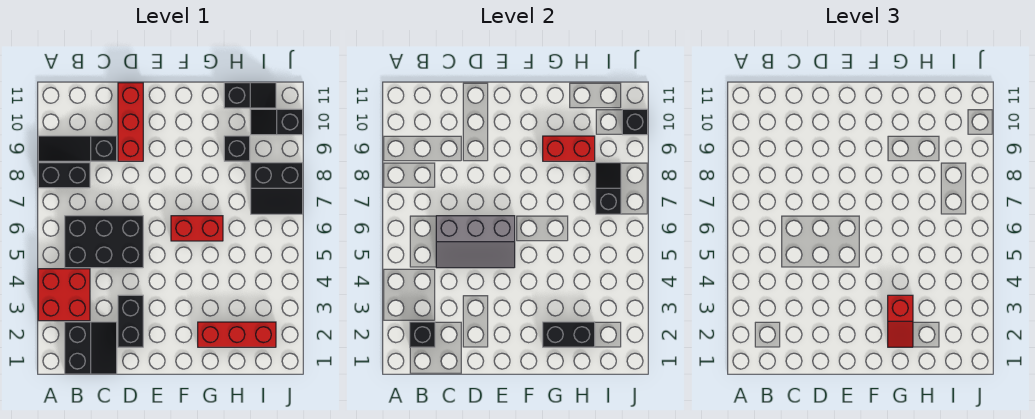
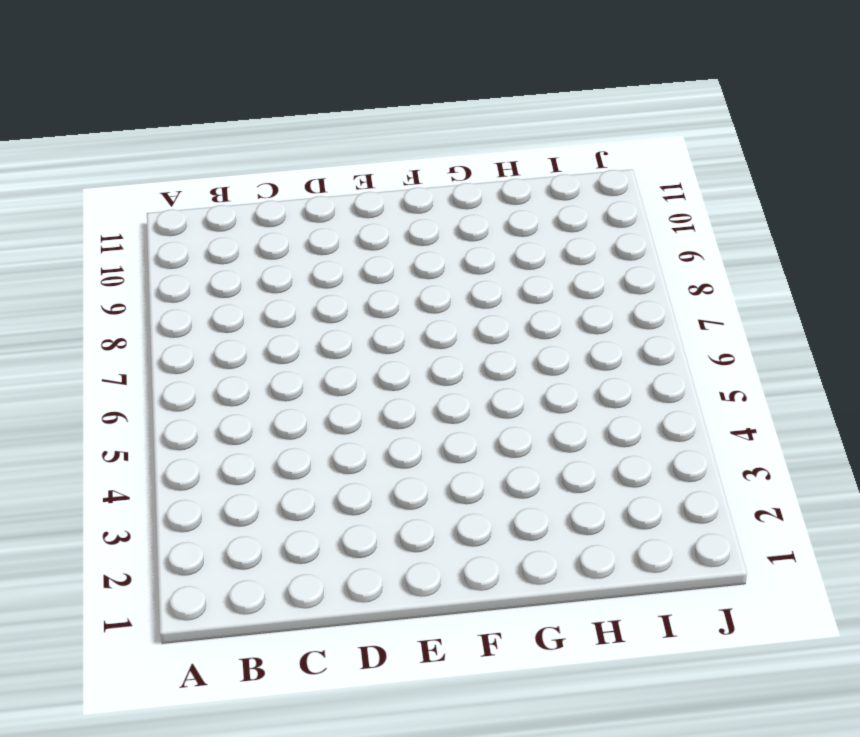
none -> red 2x2 brick [38,269,90,321]
none -> black 1x2 brick [38,163,90,188]
none -> black 1x3 slope [38,136,117,161]

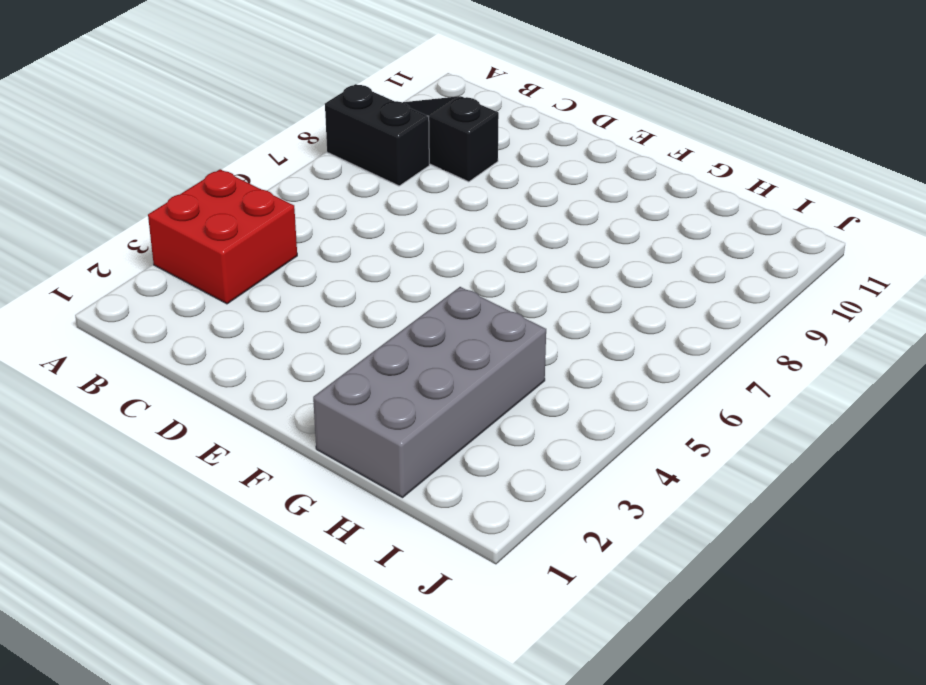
grey 2x4 brick [313,287,546,498] -> red 1x3 brick [198,322,276,347]
none -> black 2x2 slope [65,322,117,374]
none -> black 2x3 brick [65,216,143,268]
none -> black 1x2 brick [118,295,143,347]

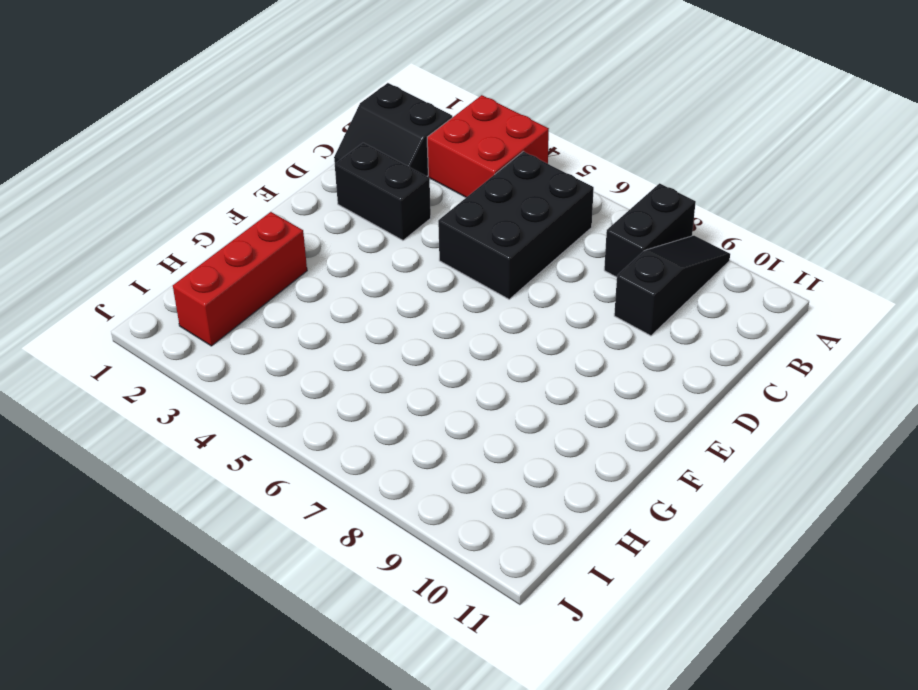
none -> red 1x3 brick [118,83,143,161]
none -> red 1x2 brick [171,216,223,241]
none -> black 1x1 brick [224,136,250,161]

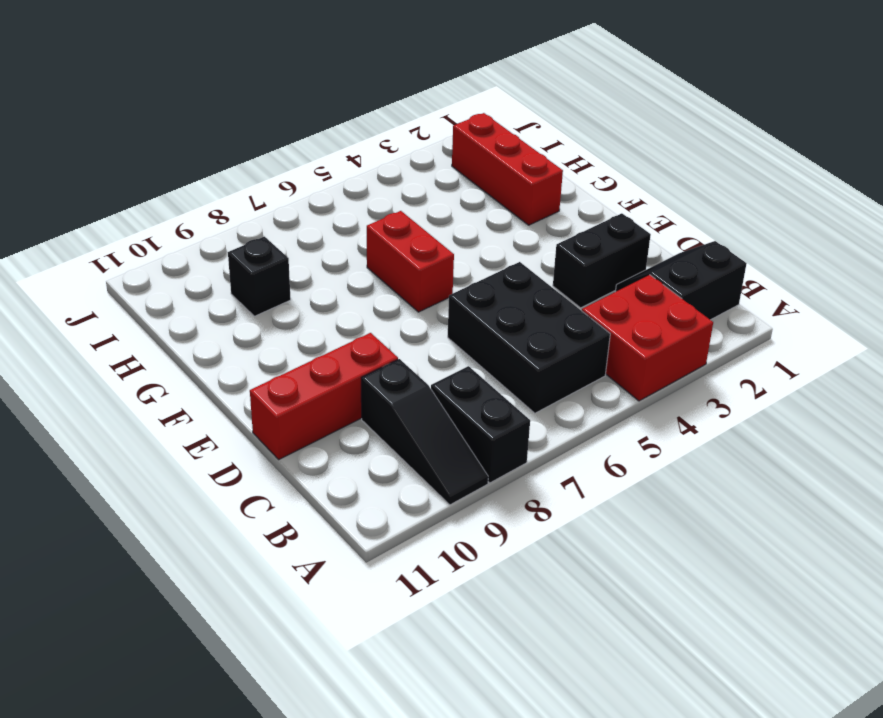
none -> black 1x2 slope [224,83,276,108]
none -> black 2x2 slope [251,163,303,214]
none -> black 1x2 slope [251,109,303,135]

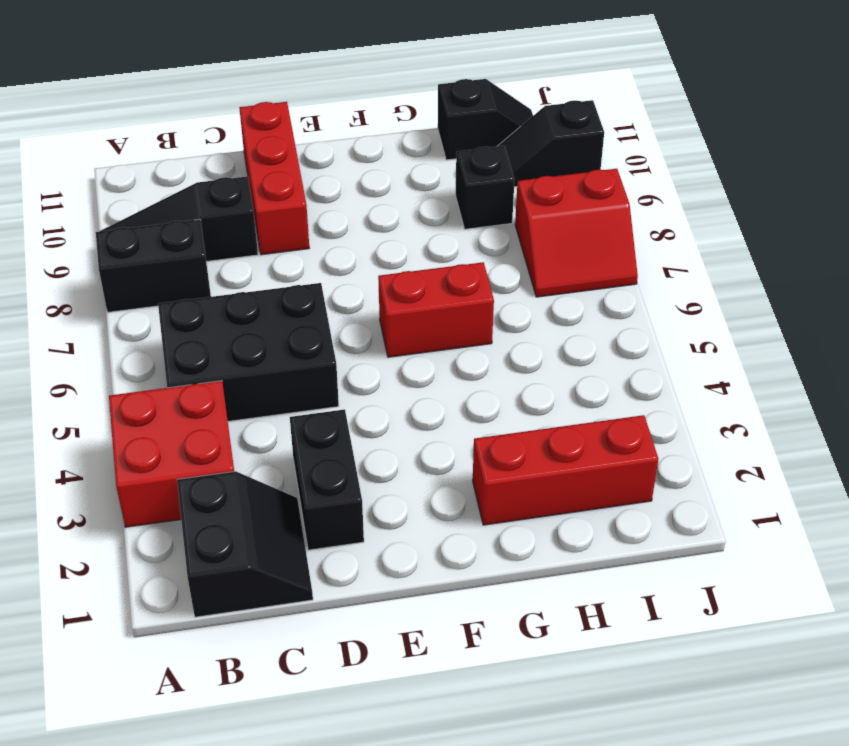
red 2x2 slope [515,169,638,297] -> black 2x2 slope [251,163,303,214]
none -> black 1x1 brick [410,322,435,347]
none -> grey 2x3 slope [436,216,515,268]
none -> black 1x2 brick [543,322,595,347]

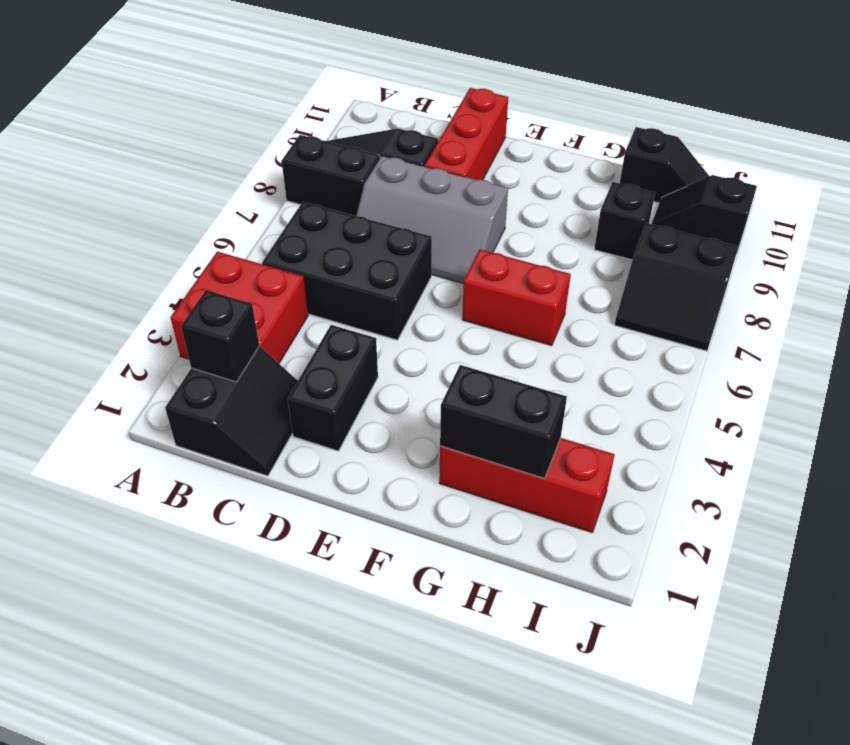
grey 2x3 slope [356,156,508,284] -> grey 2x3 slope moved to [436,216,515,268]
none -> red 1x2 brick [543,136,595,161]
none -> black 1x2 slope [596,163,621,214]
none -> black 1x1 brick [622,109,648,135]

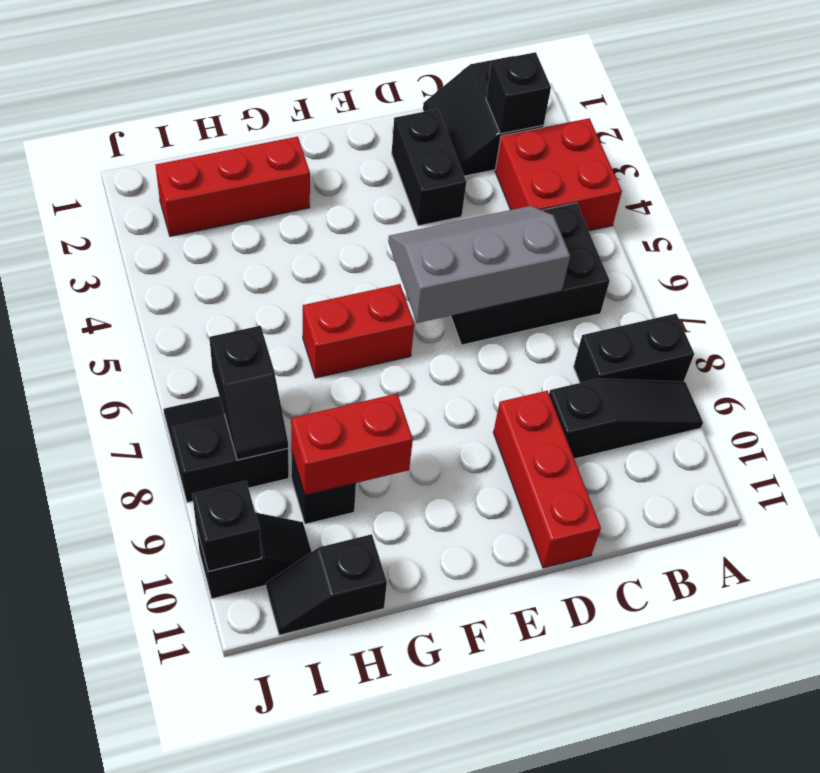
none -> black 1x2 brick [543,322,595,347]
none -> red 1x2 slope [888,295,913,347]

